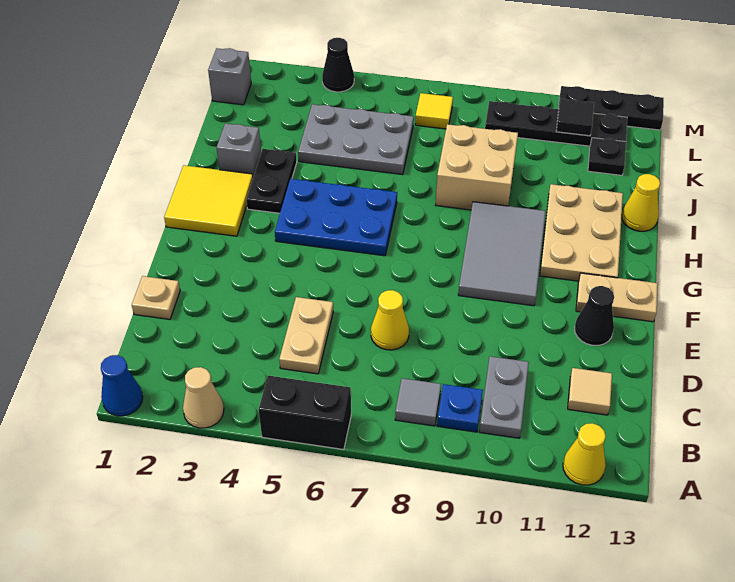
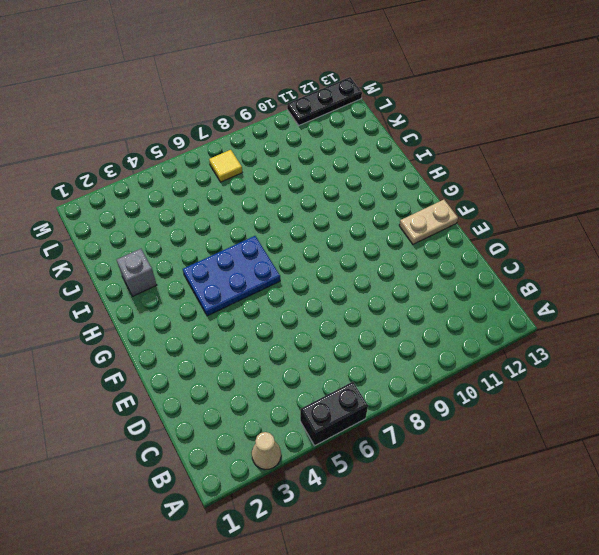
none -> blue 1x1 cone [101,355,143,416]
none -> yellow 1x1 cone [563,423,606,485]
none -> grey 1x1 tile [395,378,441,426]

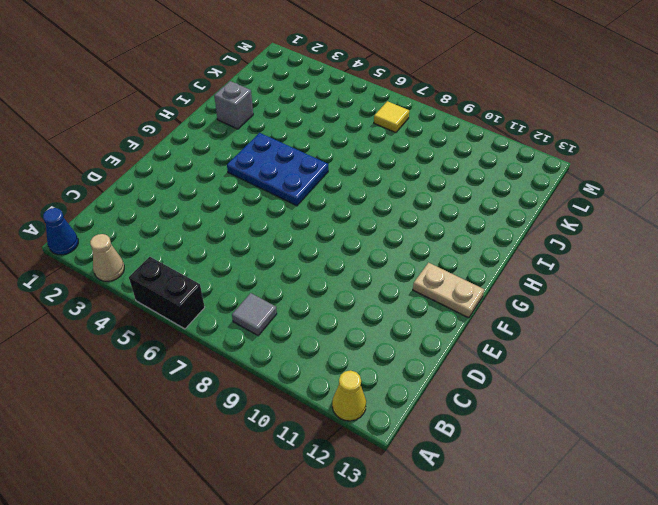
none -> blue 1x1 plate [437,384,483,432]
none -> grey 1x2 plate [479,356,529,438]
none -> tan 1x2 plate [279,297,333,374]

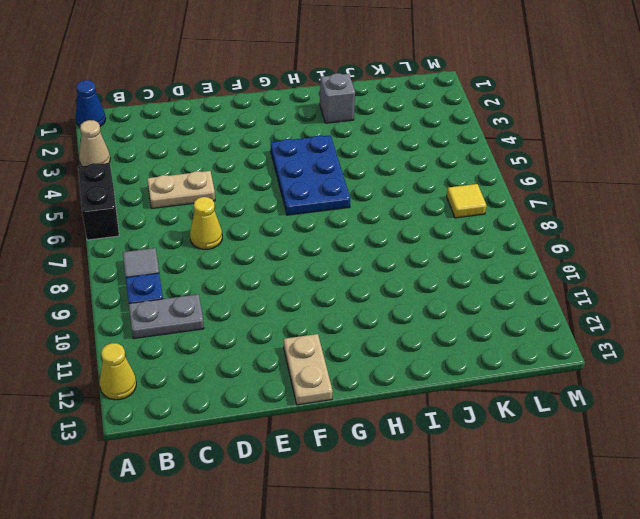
none -> tan 1x1 tile [568,368,612,415]
none -> tan 1x1 plate [132,276,180,319]
none -> black 1x1 cone [575,286,614,345]

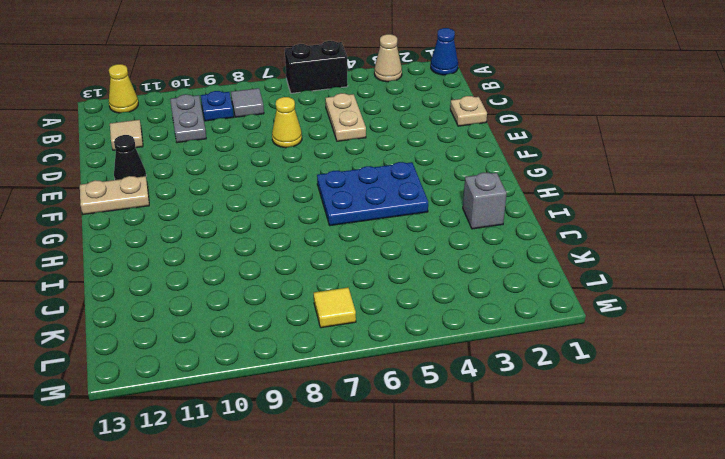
none -> grey 2x3 tile [458,202,546,306]
none -> yellow 2x2 tile [164,165,253,236]
none -> tan 2x3 plate [540,184,623,281]

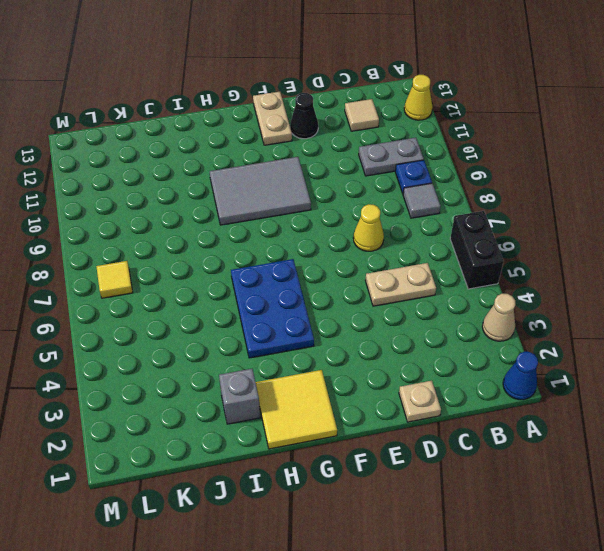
none -> tan 2x3 plate [540,184,623,281]
none -> black 1x2 plate [246,149,297,213]
none -> tan 2x2 brick [436,124,518,210]

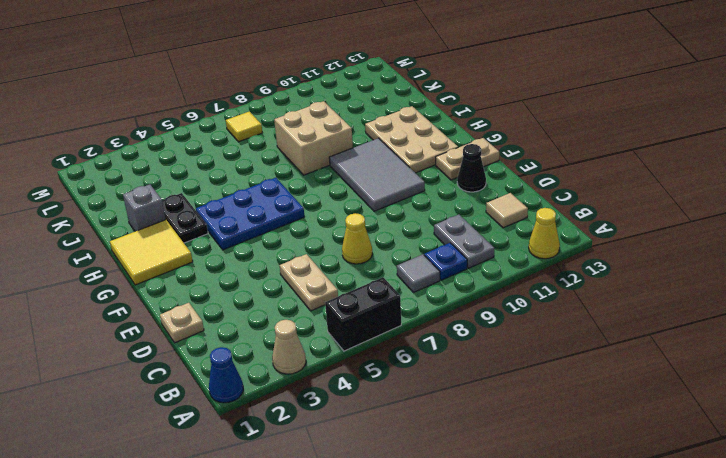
none -> yellow 1x1 cone [622,174,660,231]
none -> grey 2x3 plate [298,104,414,175]
none -> black 1x1 plate [588,138,626,175]

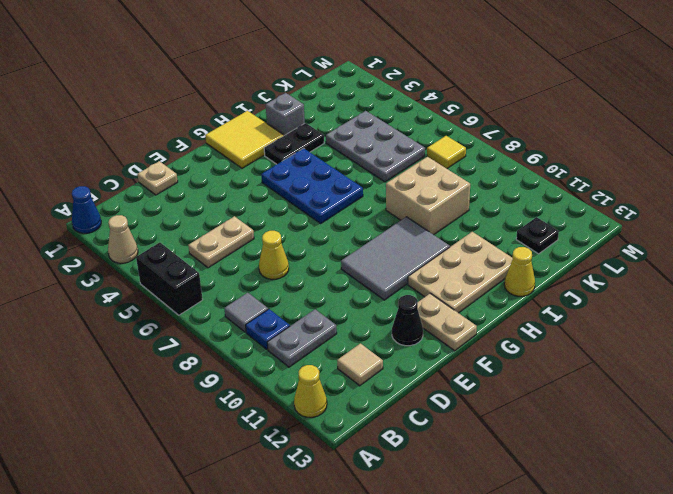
none -> grey 1x1 brick [208,48,251,105]
none -> black 1x4 plate [485,101,627,146]
none -> black 1x1 cone [322,38,354,92]

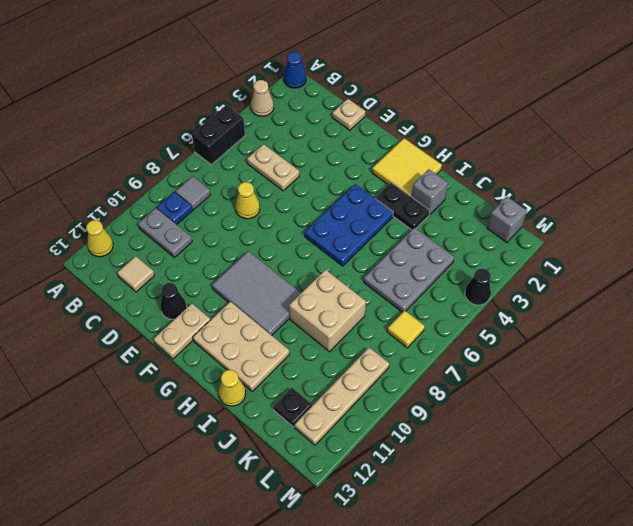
tan 1x4 plate [295,347,389,445] -> black 1x4 plate [485,101,627,146]
none -> black 1x3 plate [558,86,664,130]
none -> black 1x1 tile [556,99,594,136]

